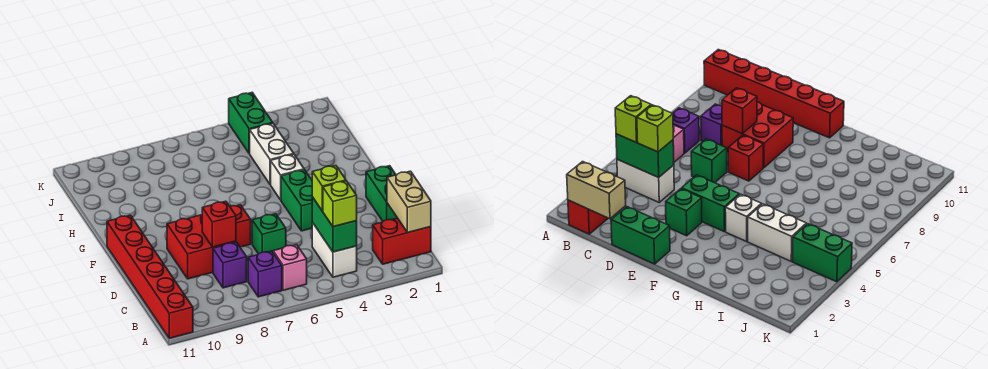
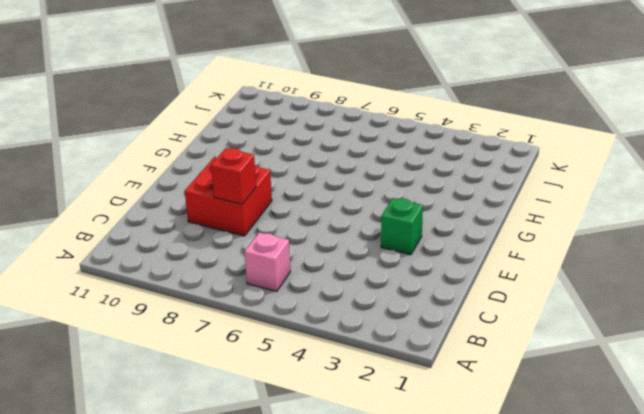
none -> red 1x6 brick [107,215,193,338]
none -> red 1x2 brick [373,218,431,264]
none -> white 1x2 brick [312,223,357,277]

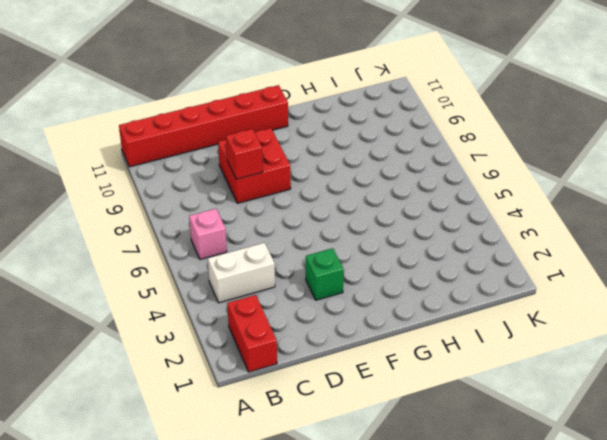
none -> purple 1x1 brick [248,251,282,297]
none -> purple 1x1 brick [213,242,247,288]
none -> green 1x2 brick [366,166,397,221]

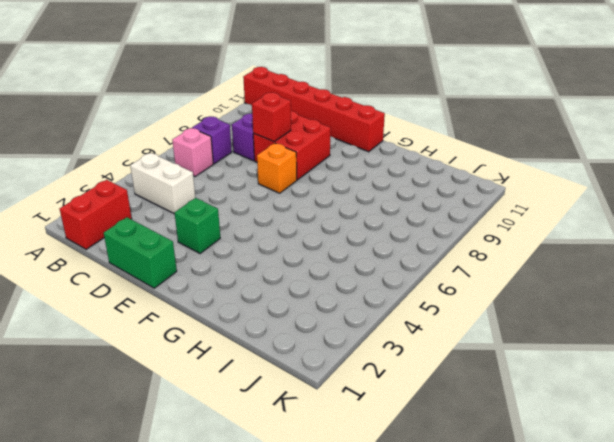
orange 1x1 brick [257,143,297,193] -> red 1x1 brick [230,205,251,247]
none -> green 1x1 brick [252,214,286,254]
none -> green 1x2 brick [281,170,313,231]
none -> white 1x1 brick [271,154,304,200]

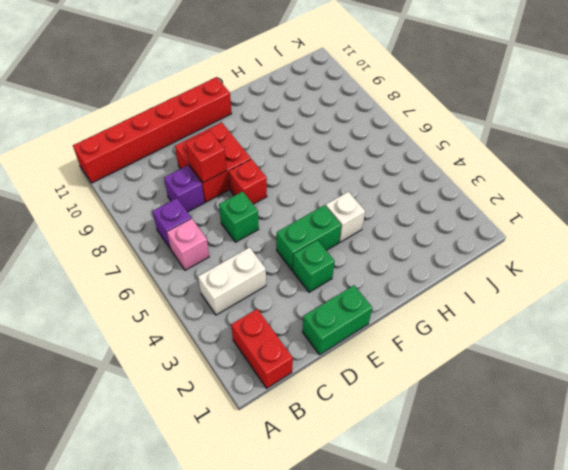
none -> white 1x2 brick [250,123,294,185]
none -> green 1x2 brick [229,93,273,154]
none -> tan 1x2 brick [387,171,431,233]

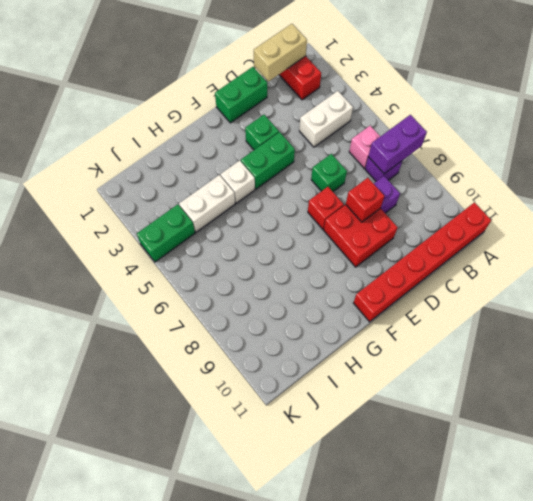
purple 1x2 brick [368,115,427,174] -> none
none -> green 1x2 brick [312,197,357,252]
none -> lime 1x1 brick [323,181,357,227]
none -> lime 1x1 brick [312,165,346,211]

